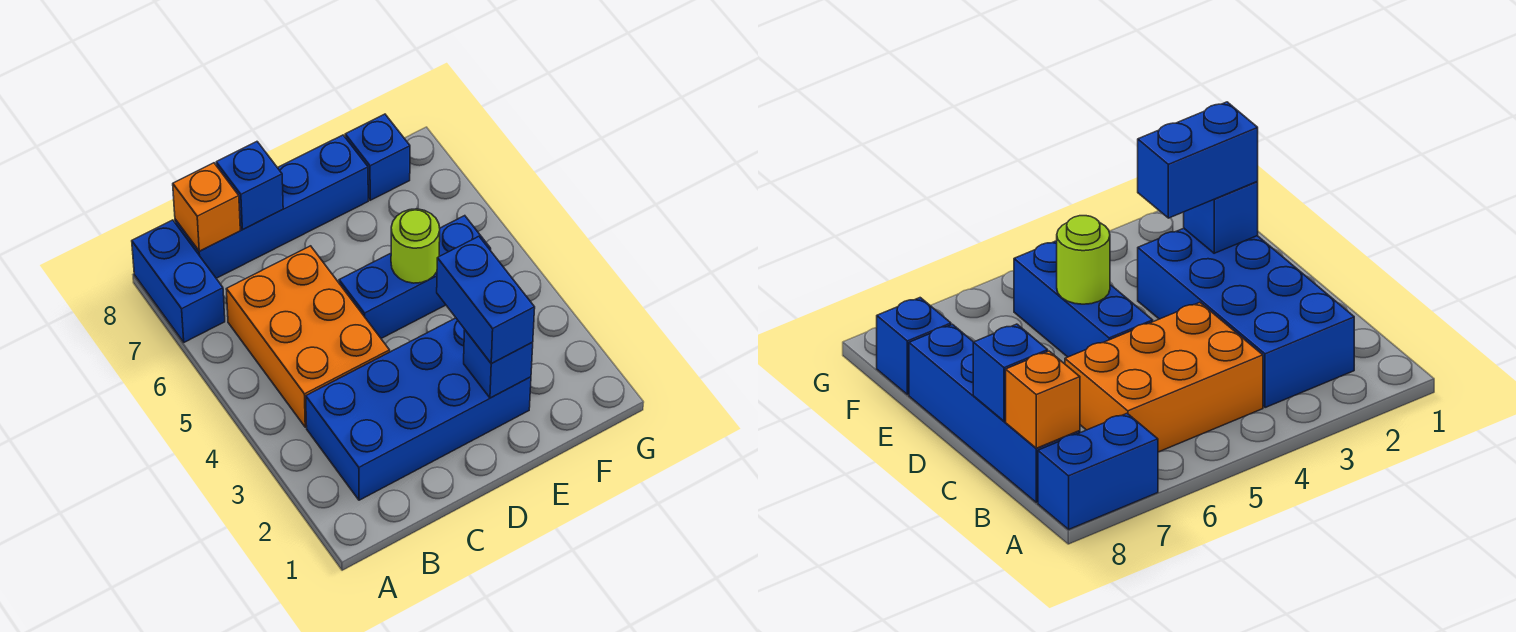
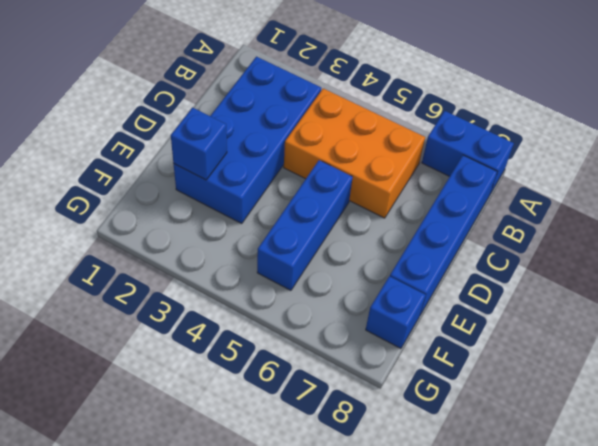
none -> orange 1x1 brick [173,163,240,251]
none -> blue 1x1 brick [216,142,283,230]

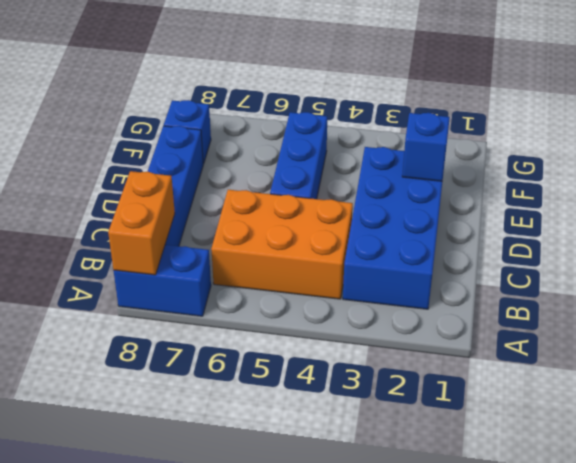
orange 1x2 brick [108,171,175,275] -> orange 1x1 brick [173,163,240,251]
none -> blue 1x1 brick [216,142,283,230]
none -> lime 1x1 round brick [391,209,440,283]

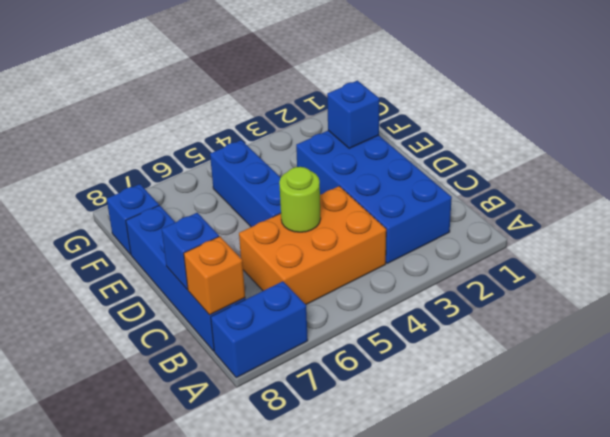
lime 1x1 round brick [279,167,321,232] -> lime 1x1 round brick moved to [391,209,440,283]
none -> blue 1x2 brick [437,236,535,364]

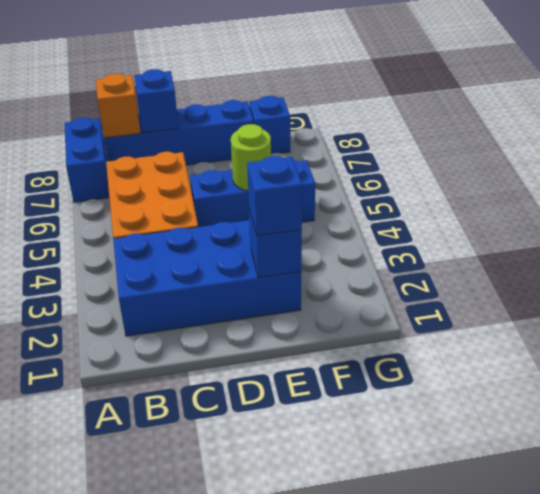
blue 1x1 brick [247,156,302,236] -> blue 1x2 brick [437,236,535,364]

